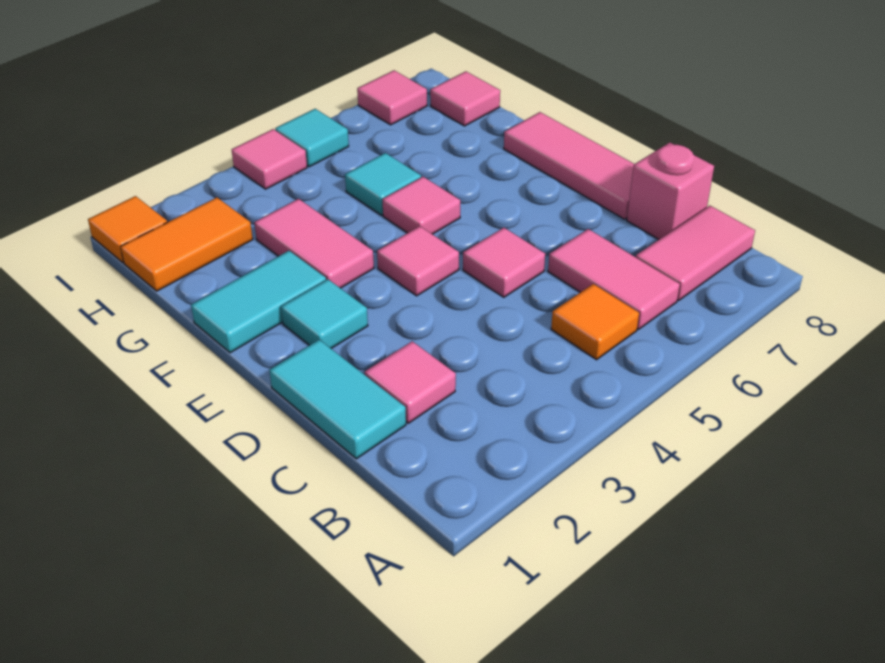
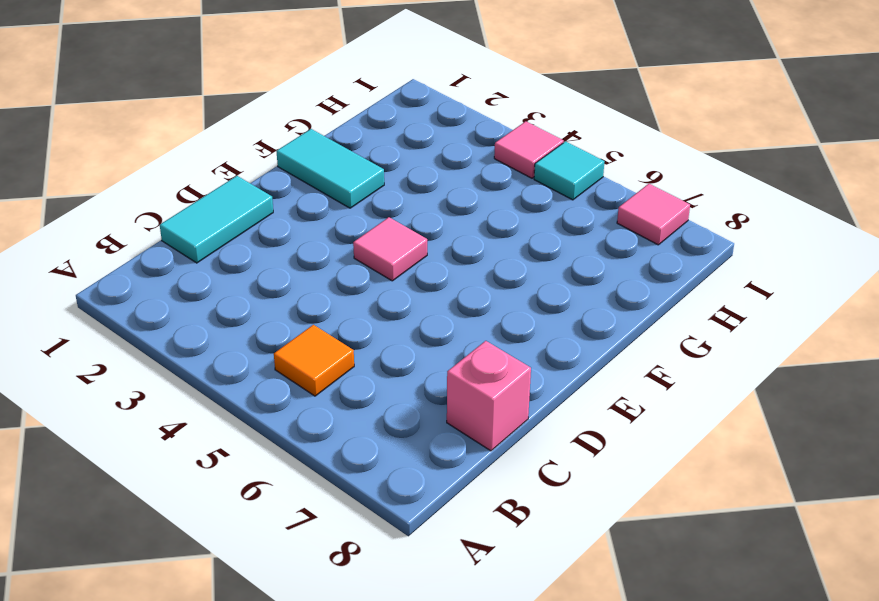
none -> pink 1x2 tile [548,229,680,329]
none -> pink 1x2 tile [636,206,755,300]
none -> pink 1x1 tile [365,341,456,423]

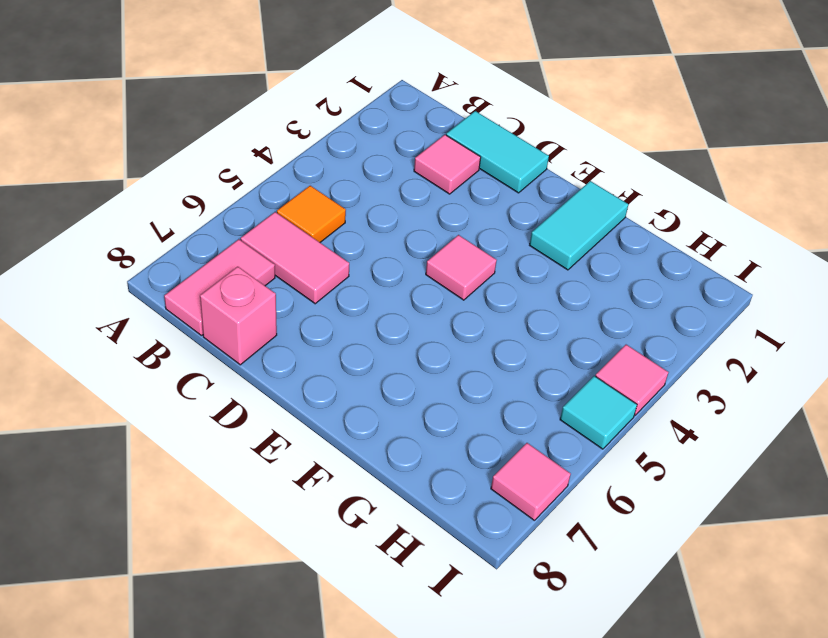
none -> pink 1x1 tile [463,228,545,297]
none -> pink 1x3 tile [504,112,634,219]
none -> cyan 1x1 tile [281,279,368,348]

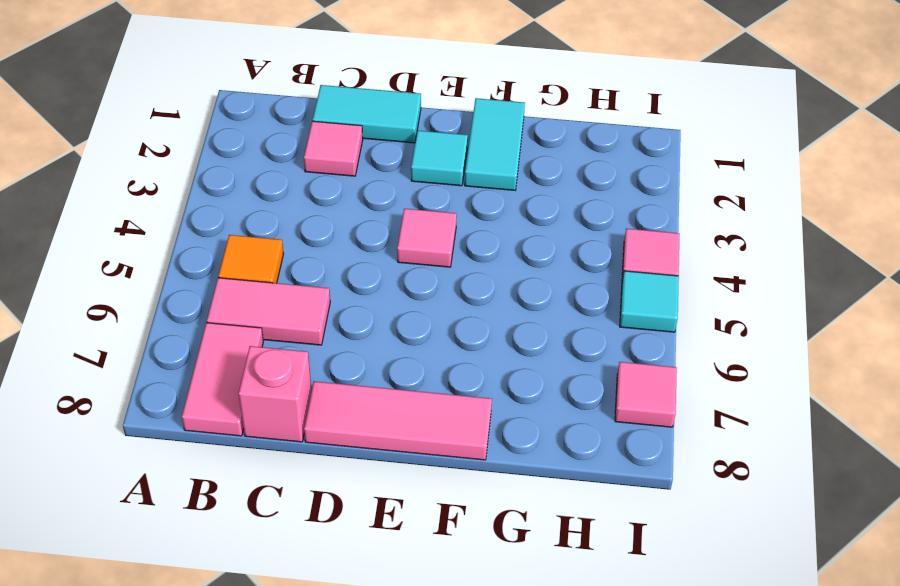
none -> pink 1x1 tile [463,228,545,297]
none -> pink 1x2 tile [254,199,374,288]
none -> pink 1x1 tile [382,177,460,234]

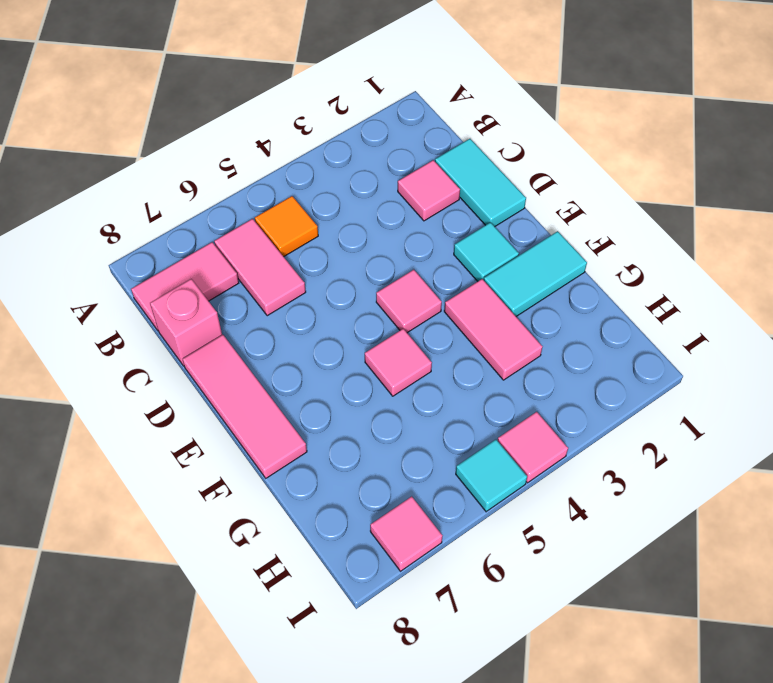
none -> pink 1x1 tile [463,228,545,297]
none -> cyan 1x1 tile [345,153,421,215]
none -> orange 1x2 tile [121,197,253,291]

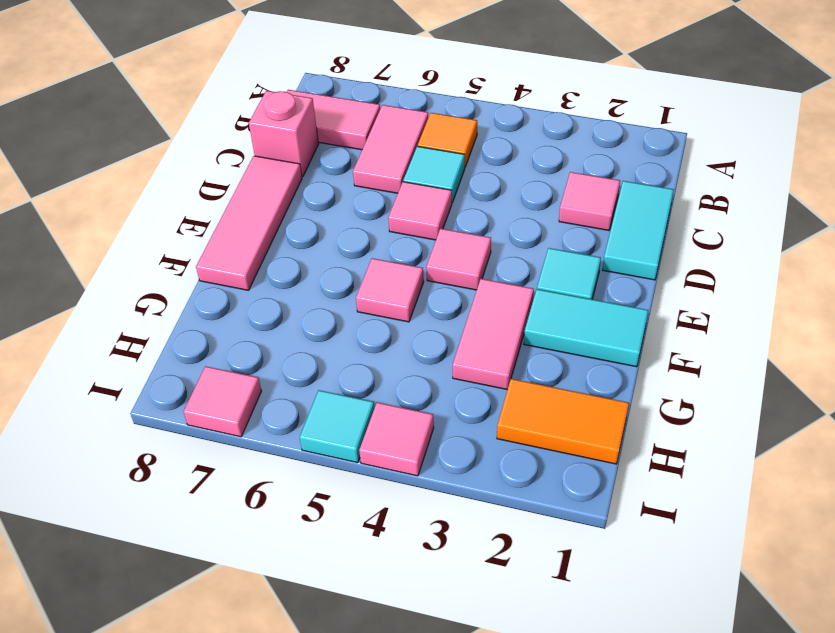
cyan 1x1 tile [403,146,465,203] -> cyan 1x1 tile moved to [345,153,421,215]
none -> pink 1x1 tile [430,71,500,126]
none -> orange 1x1 tile [88,196,167,263]

